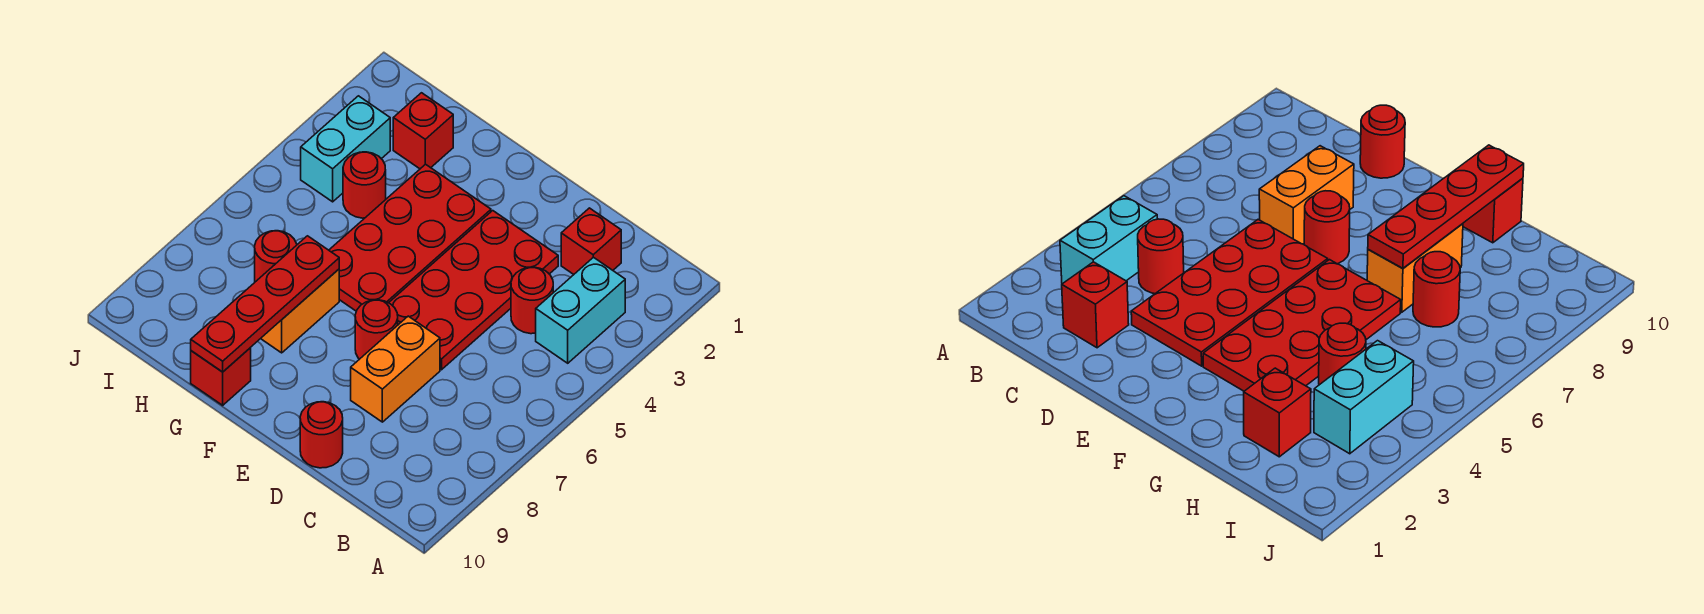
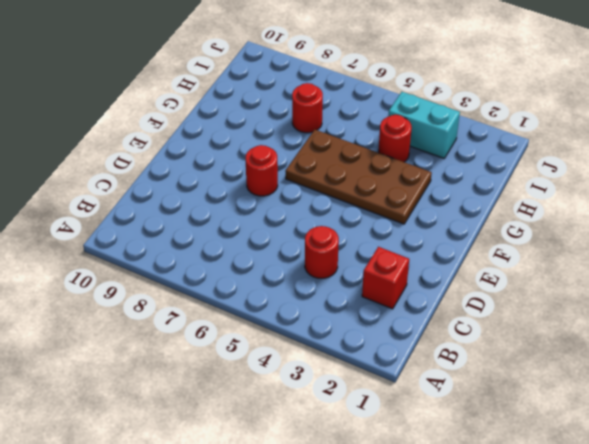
brown 2x4 plate [285,130,432,224] -> red 2x4 plate [329,164,491,311]
none -> cyan 1x2 brick [536,257,625,363]
none -> red 2x4 plate [389,211,558,370]
none -> orange 1x2 brick [351,316,440,422]

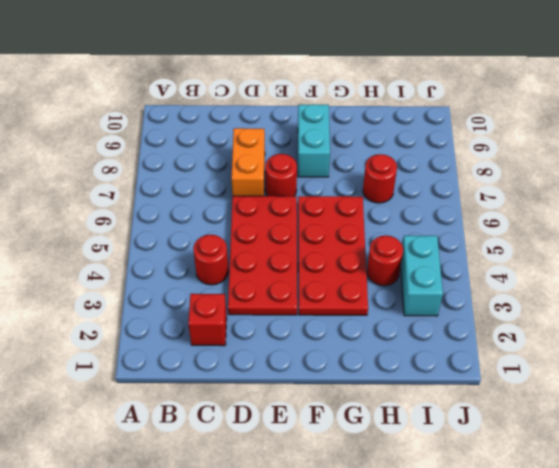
cyan 1x2 brick [298,104,330,177] -> cyan 1x2 brick moved to [536,257,625,363]
none -> red 1x1 round brick [300,402,343,468]
none -> orange 1x2 brick [261,269,339,353]
none -> red 1x1 brick [191,348,251,405]

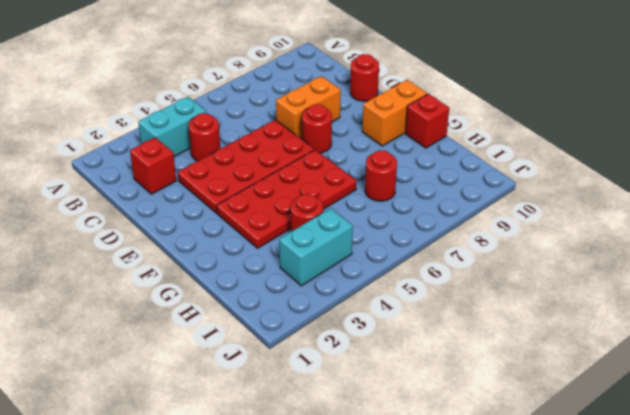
orange 1x2 brick [362,80,427,146] -> orange 1x2 brick moved to [261,269,339,353]
none -> red 1x1 brick [393,93,453,169]
none -> red 1x4 plate [191,236,339,372]

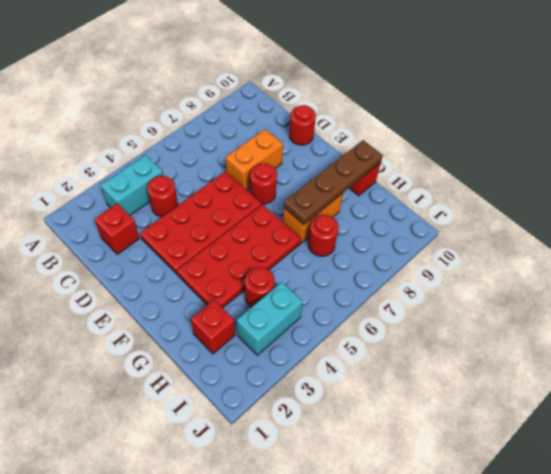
brown 1x4 plate [284,140,383,225] -> red 1x4 plate [191,236,339,372]

